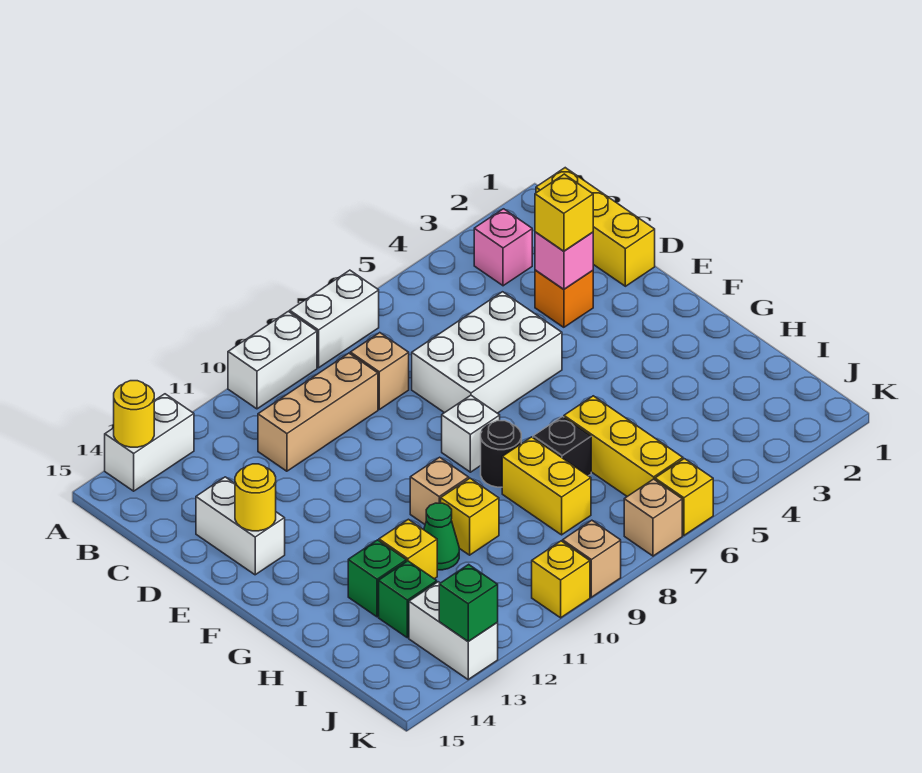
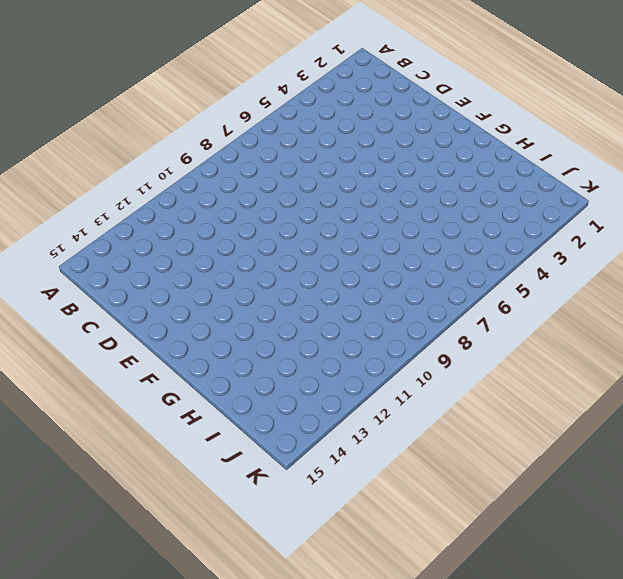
none -> white 1x2 brick [290,270,379,368]
none -> white 1x2 brick [228,311,317,409]
none -> white 1x2 brick [105,394,194,491]
none -> yellow 1x3 brick [536,168,655,286]

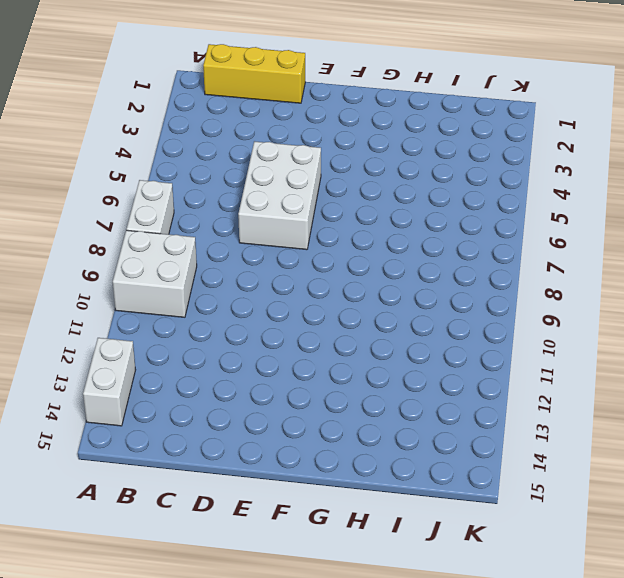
white 2x2 brick [113,230,197,317] -> white 1x2 brick [228,311,317,409]
none -> pink 1x1 brick [474,209,532,286]
none -> tan 1x1 brick [350,333,409,409]
none -> tan 1x3 brick [258,353,378,471]
none -> orange 1x1 brick [535,270,593,327]

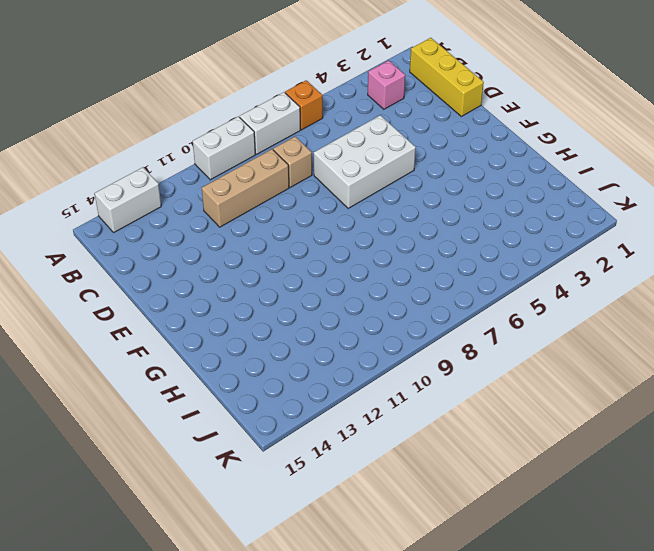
orange 1x1 brick [285,80,323,130] -> orange 1x1 brick moved to [535,270,593,327]
none -> white 1x2 brick [196,477,285,575]
none -> white 1x1 brick [442,395,500,472]
none -> black 1x1 round brick [481,421,521,487]
none -> tan 1x1 brick [410,457,469,524]

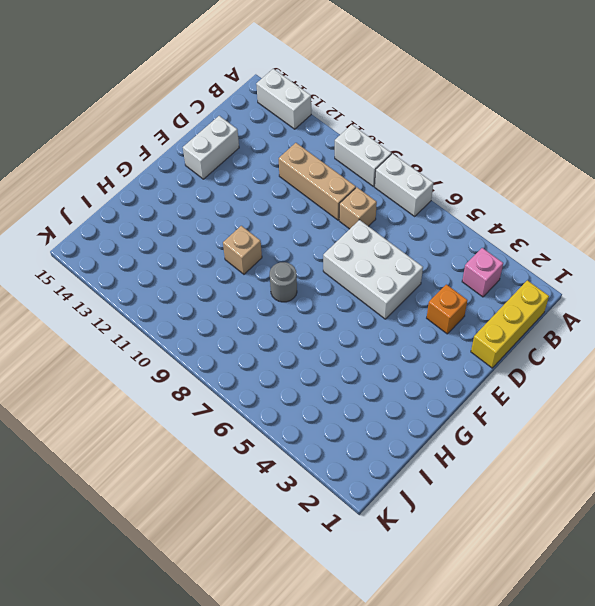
grey 1x1 round brick [270,262,297,302] -> black 1x1 round brick [481,421,521,487]
none -> white 1x1 brick [442,395,500,472]
none -> yellow 1x3 brick [564,396,683,496]
none -> black 1x1 brick [533,417,591,476]
none -> yellow 1x2 brick [502,437,591,535]

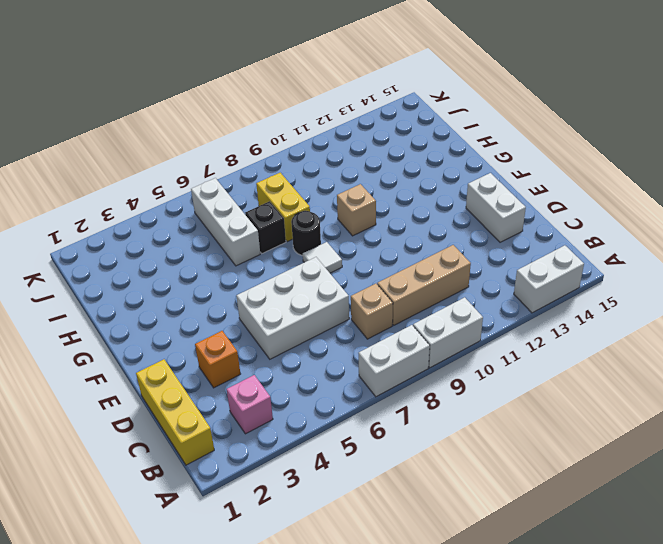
white 1x1 tile [303,242,342,273] -> white 1x1 brick [442,395,500,472]
white 1x3 brick [191,178,260,266] -> yellow 1x3 brick [564,396,683,496]
none -> yellow 1x1 brick [441,478,499,555]
none -> green 1x1 cone [424,503,459,570]
none -> yellow 1x1 brick [379,519,437,579]
none -> green 1x1 brick [348,540,406,617]

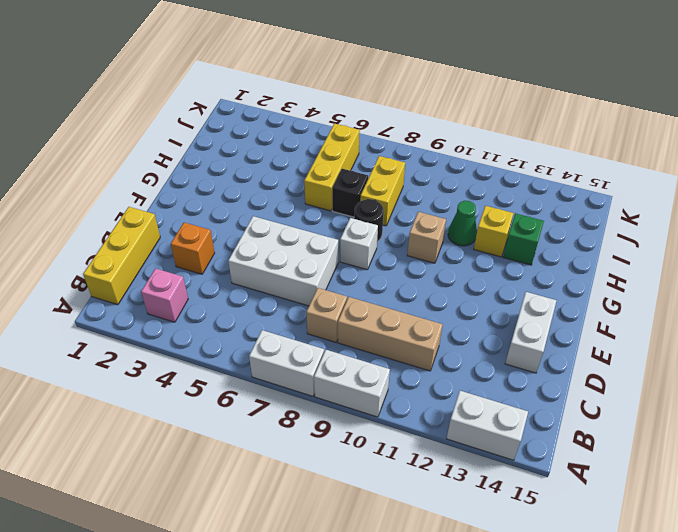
none -> yellow 1x1 brick [441,478,499,555]
none -> green 1x1 brick [379,561,437,638]
none -> white 1x2 brick [409,582,498,679]
none -> yellow 1x1 brick [655,459,713,535]

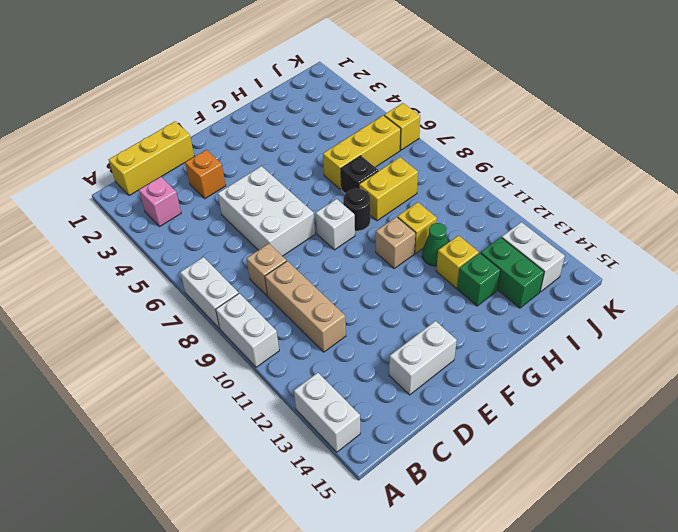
green 1x2 brick [481,237,544,308] -> green 1x1 brick [379,561,437,638]
white 1x2 brick [502,222,565,292] -> white 1x2 brick turned to [409,582,498,679]
none -> tan 1x1 brick [624,479,682,556]
none -> tan 1x1 brick [563,520,621,597]
none -> yellow 1x1 brick [532,541,590,618]
none -> yellow 1x1 round brick [114,381,154,447]

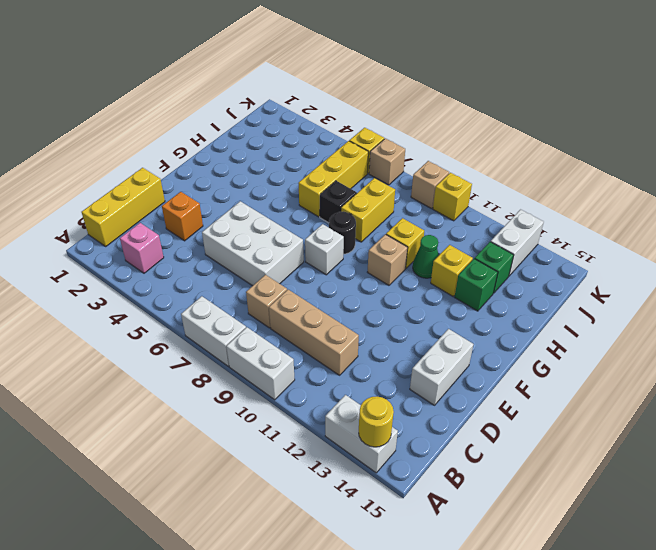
none -> pink 1x1 brick [535,232,593,289]
none -> yellow 1x1 round brick [235,464,276,531]
none -> green 1x1 brick [439,564,498,641]
none -> yellow 1x1 brick [535,174,593,251]

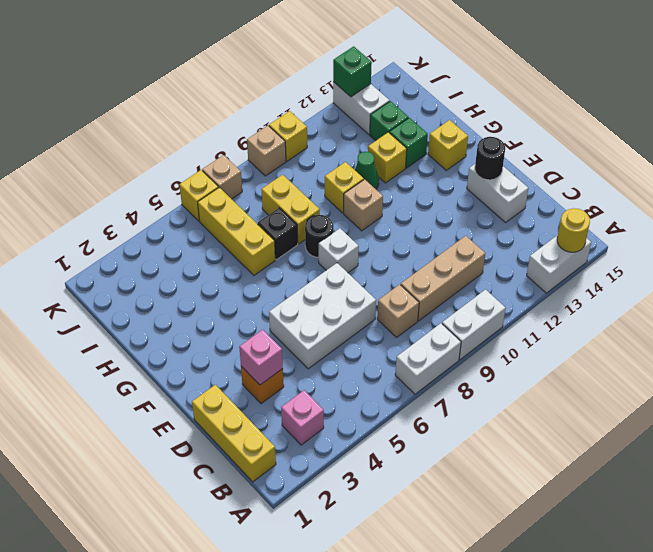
black 1x1 round brick [475,137,505,180] -> yellow 1x1 round brick [235,464,276,531]
yellow 1x1 brick [428,120,468,170] -> yellow 1x1 brick moved to [535,174,593,251]

